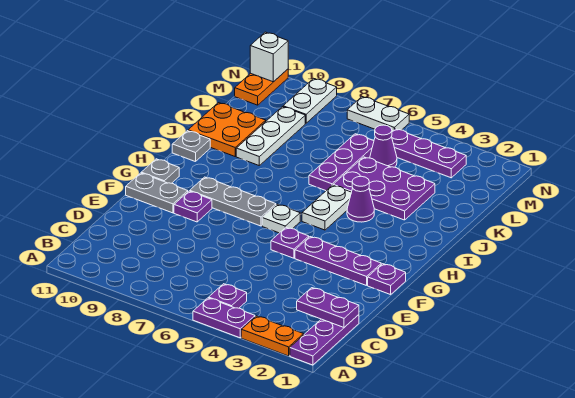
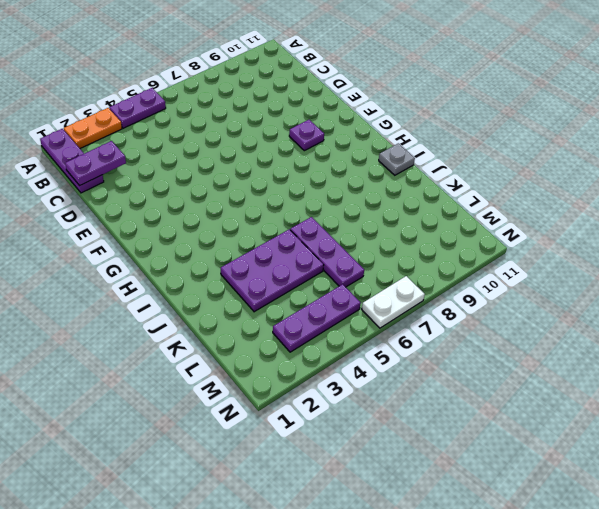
none -> purple 1x1 plate [209,284,247,308]
none -> purple 1x1 plate [368,264,406,295]
none -> purple 1x3 plate [295,237,381,286]

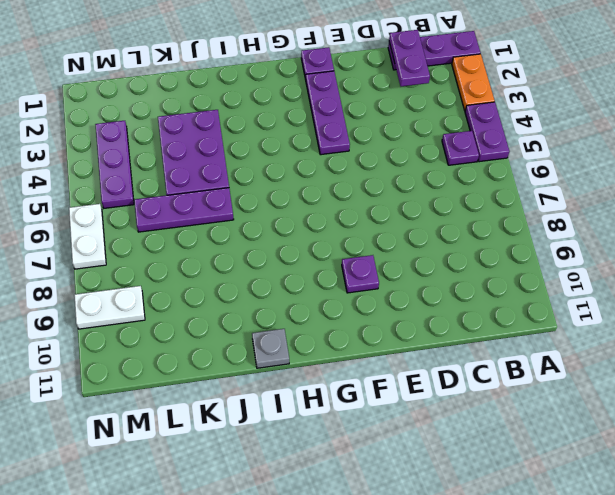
none -> purple 1x1 plate [271,228,309,258]
none -> grey 1x2 plate [126,173,188,213]
none -> white 1x1 plate [262,204,300,233]

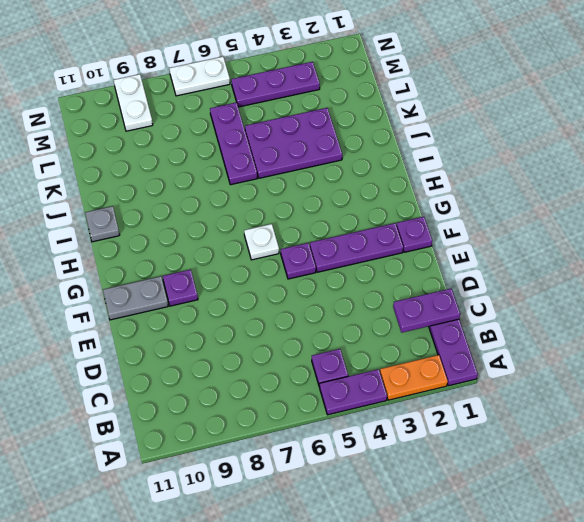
none -> grey 1x3 plate [190,177,276,226]
none -> grey 1x1 plate [141,159,179,183]
none -> white 1x2 plate [302,185,351,230]

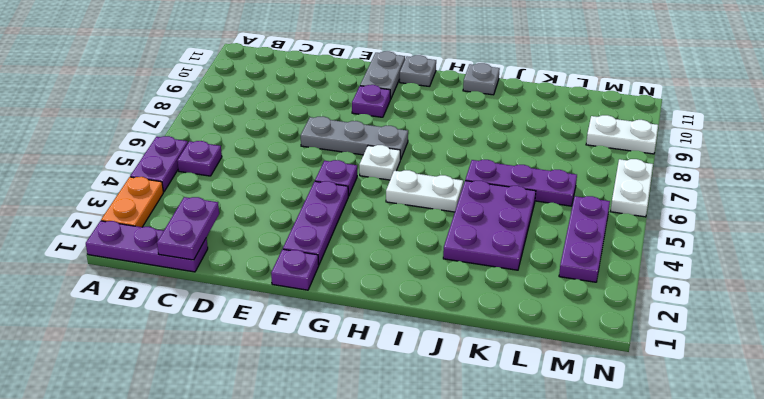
grey 1x3 plate [301,116,408,160] -> grey 1x3 plate turned to [190,177,276,226]
none -> purple 1x1 cone [347,176,374,222]
none -> white 1x3 plate [236,107,305,165]
none -> orange 2x2 plate [188,103,266,156]

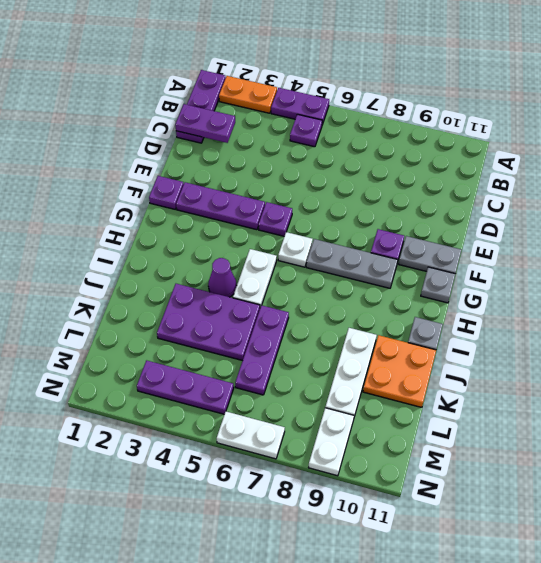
none -> purple 1x1 cone [370,125,397,167]
none -> orange 1x2 plate [235,69,288,105]
none -> white 1x1 brick [250,32,288,82]

